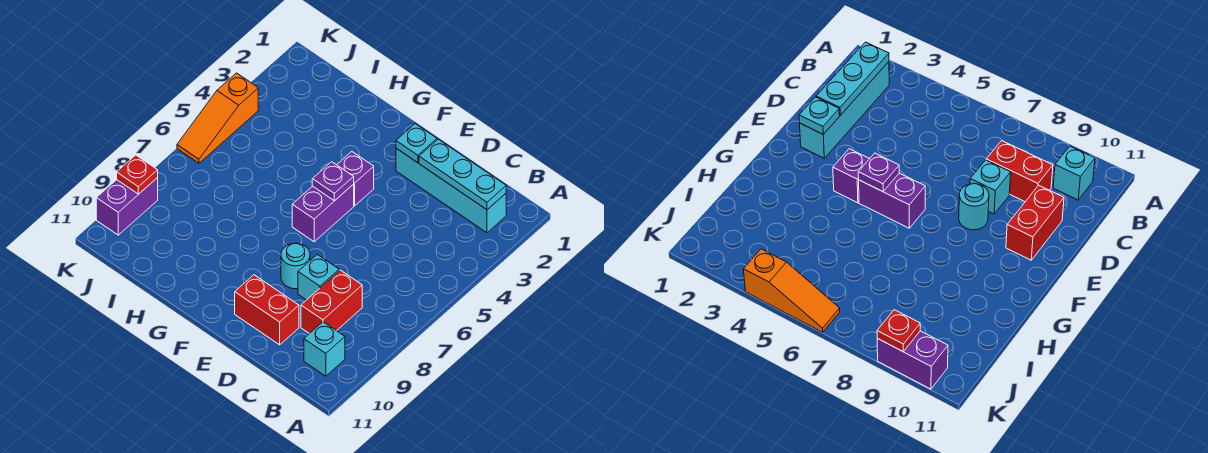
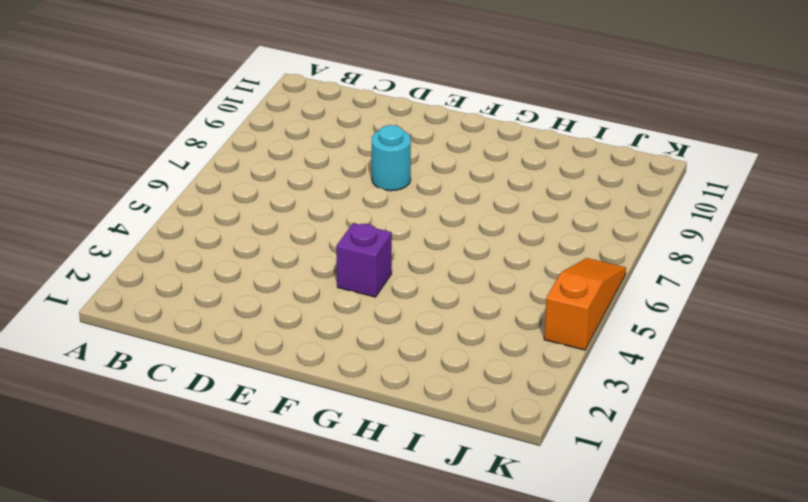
none -> cyan 1x4 brick [396,148,506,233]
none -> cyan 1x1 brick [304,322,345,376]
none -> red 1x2 brick [301,270,362,334]

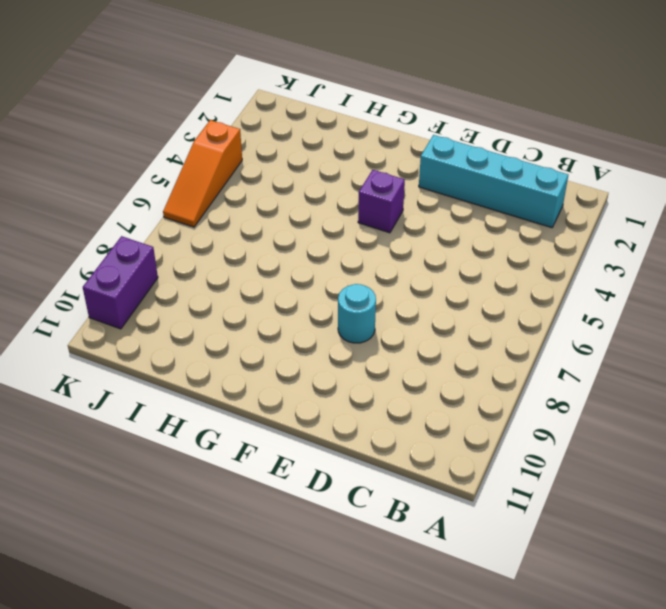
none -> cyan 1x1 brick [304,322,345,376]
none -> red 1x2 brick [301,270,362,334]
none -> cyan 1x1 brick [298,255,339,300]

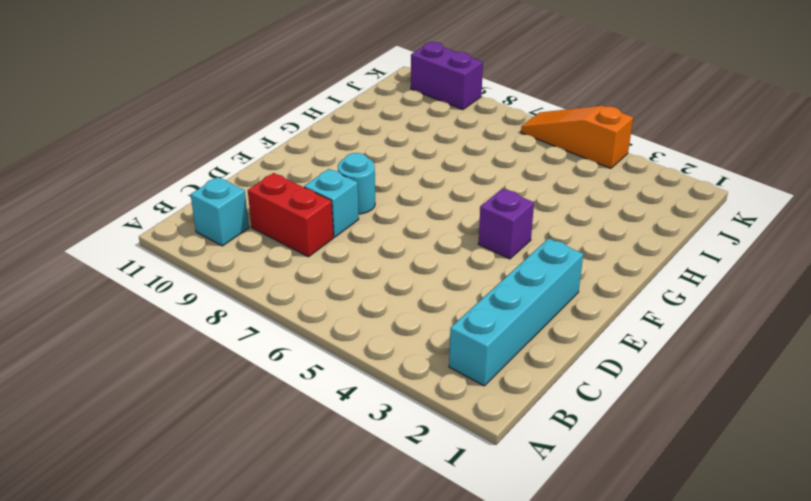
none -> red 1x2 brick [235,275,299,345]
none -> purple 1x2 brick [292,184,354,242]
none -> cyan 1x3 plate [419,139,506,210]

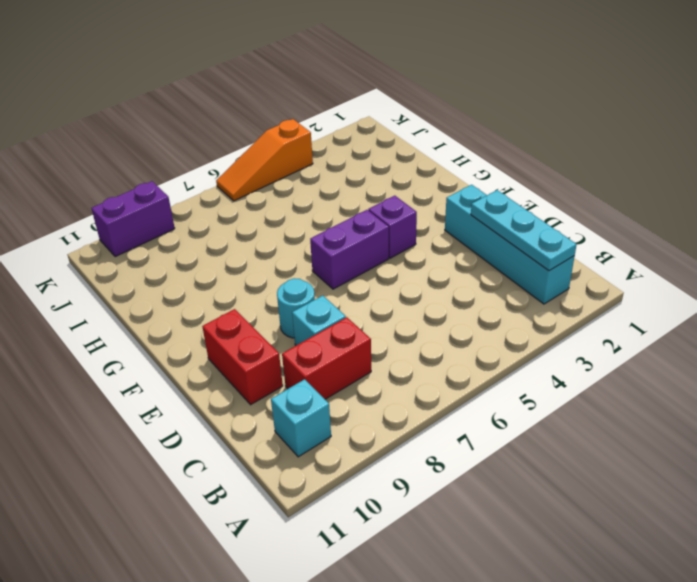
none -> cyan 1x1 plate [396,124,437,163]
none -> purple 1x1 plate [312,162,354,201]
none -> red 1x1 plate [117,155,158,194]

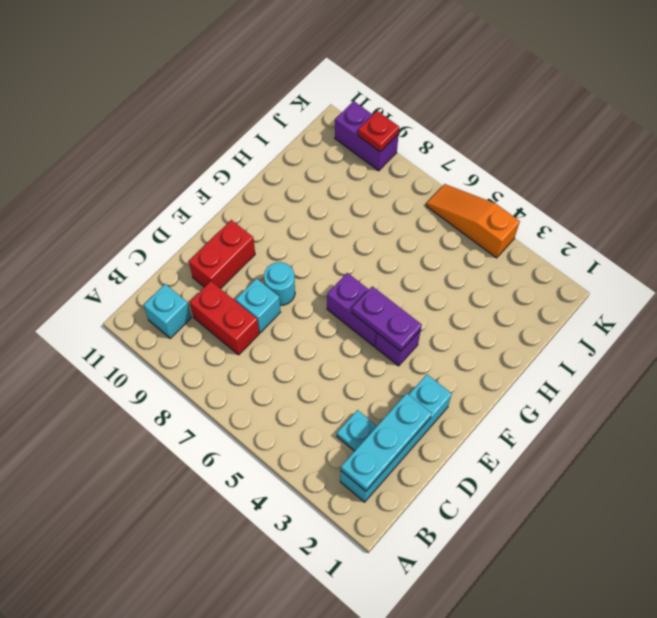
cyan 1x1 plate [337,410,377,451] -> cyan 1x1 plate moved to [396,124,437,163]
purple 1x2 plate [352,286,422,351] -> purple 1x1 plate [312,162,354,201]

